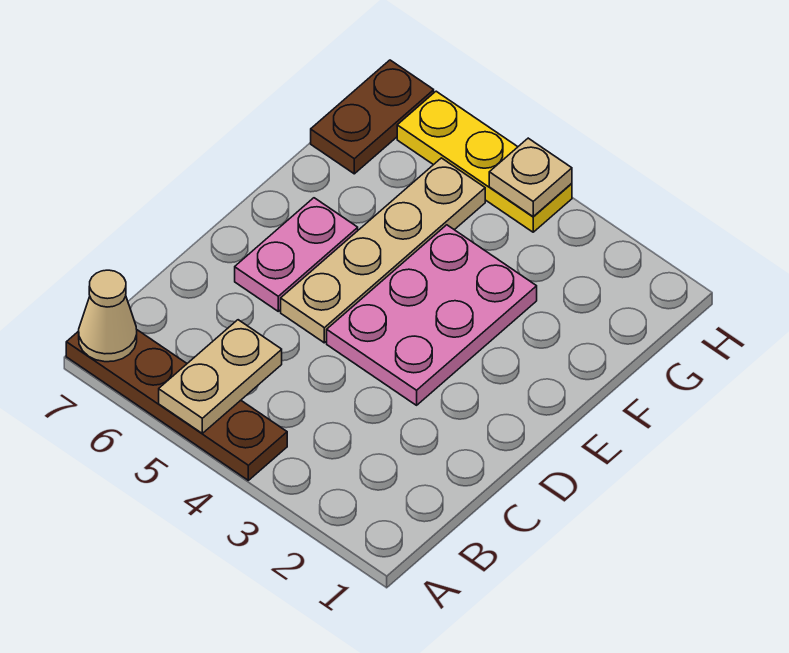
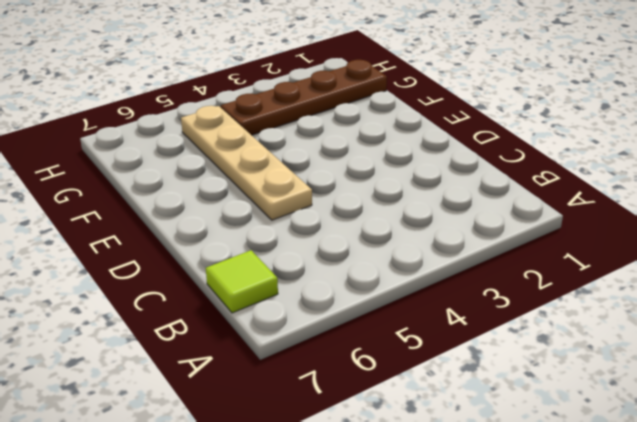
lime 1x1 tile [206,250,278,313] -> none
brown 1x4 plate [221,60,387,135] -> brown 1x4 plate moved to [66,330,287,480]
none -> pink 2x3 plate [327,225,537,405]
none -> pink 1x2 plate [235,198,358,311]

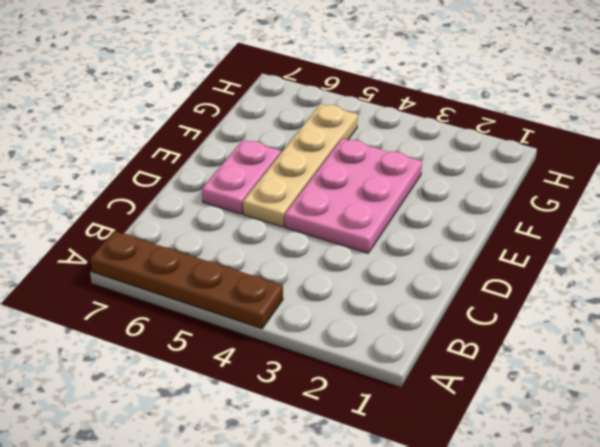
none -> brown 1x2 plate [311,60,434,174]
none -> yellow 1x3 plate [397,91,572,232]

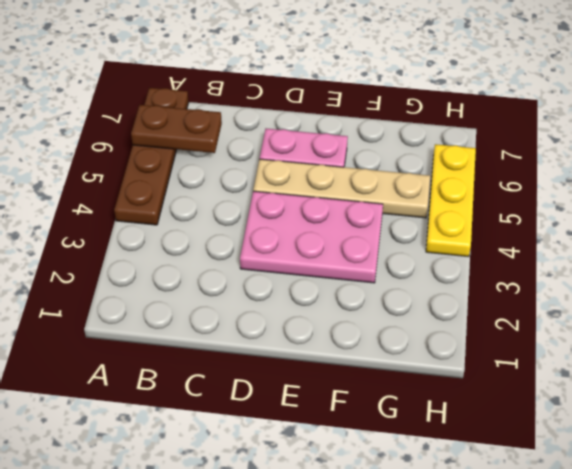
brown 1x2 plate [131,105,222,153] -> brown 1x2 plate moved to [311,60,434,174]
none -> tan 1x2 plate [159,320,282,433]
none -> tan 1x1 cone [79,270,137,362]

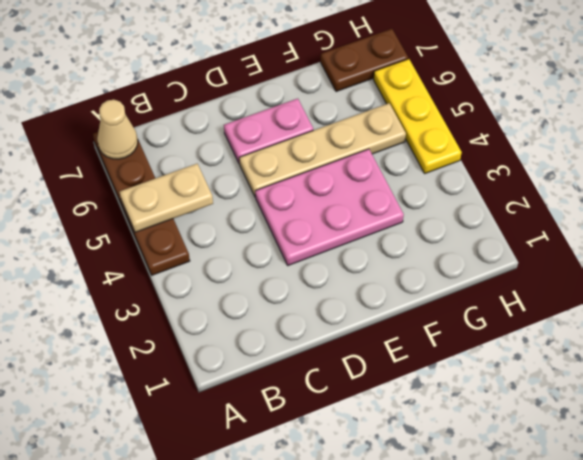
none -> tan 1x1 plate [489,138,572,217]

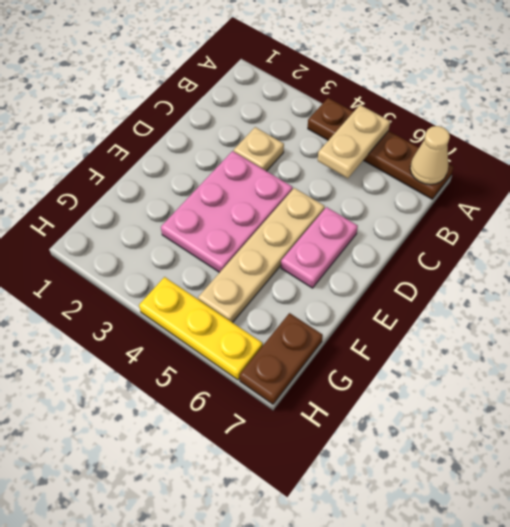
tan 1x1 plate [234,127,284,171] -> tan 1x1 plate moved to [489,138,572,217]

